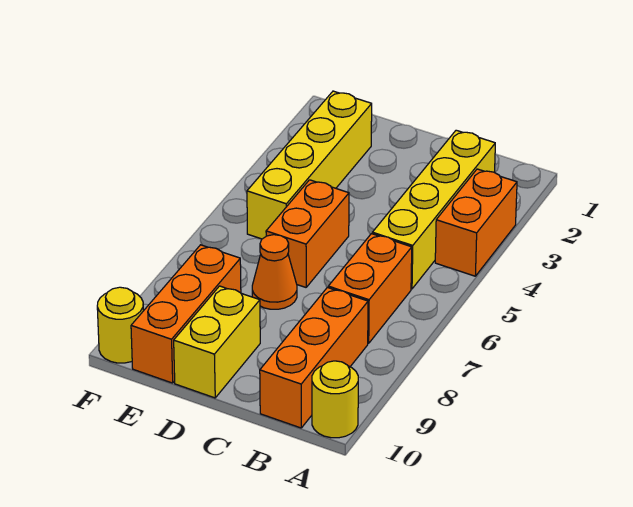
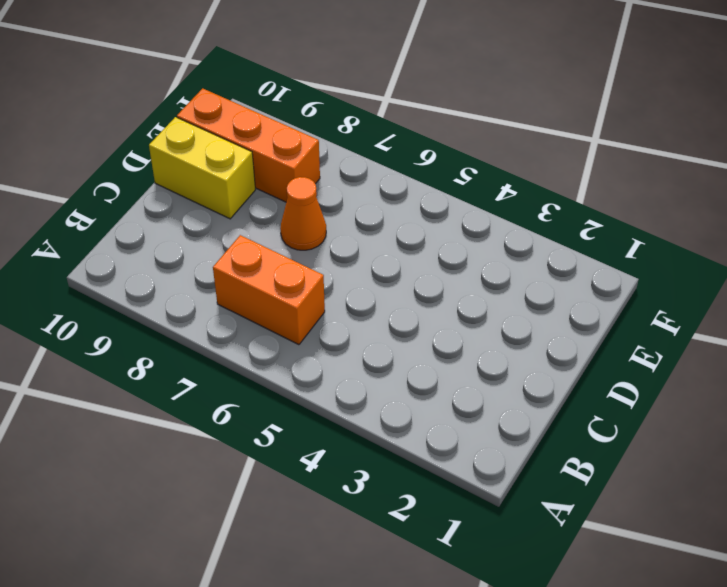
none -> orange 1x2 brick [435,169,517,276]
none -> yellow 1x1 round brick [312,361,358,438]

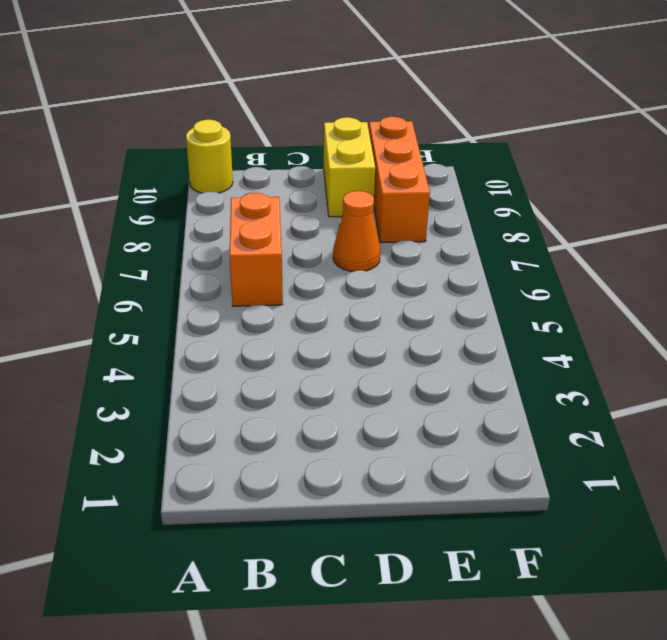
none -> orange 1x2 brick [435,169,517,276]
none -> yellow 1x4 brick [372,130,495,289]

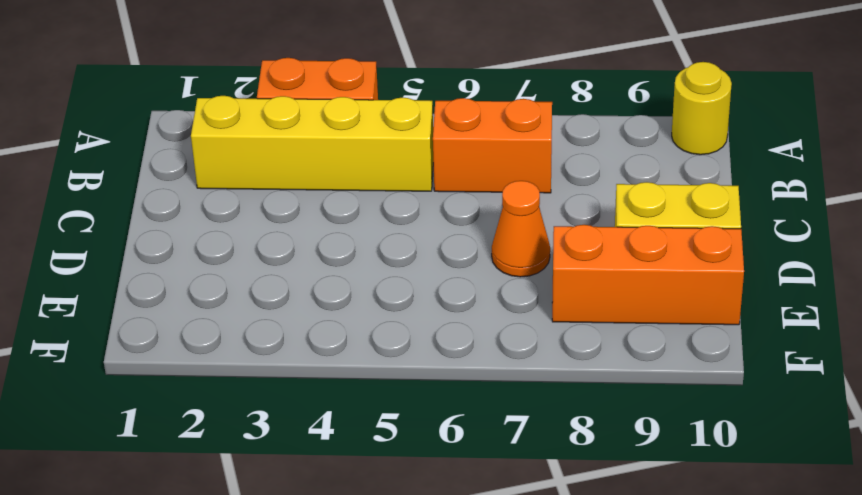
none -> orange 1x3 brick [260,287,368,428]
none -> orange 1x2 brick [266,180,349,287]

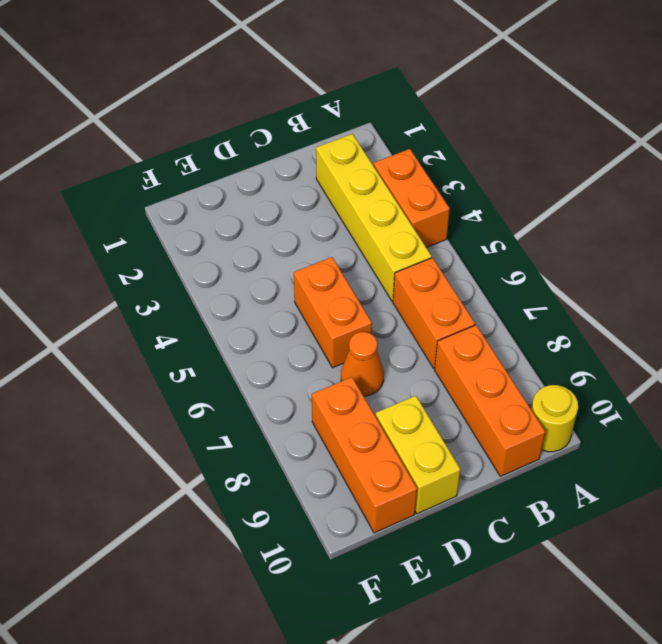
none -> yellow 1x4 brick [247,91,372,239]
none -> yellow 1x1 round brick [97,287,143,363]

